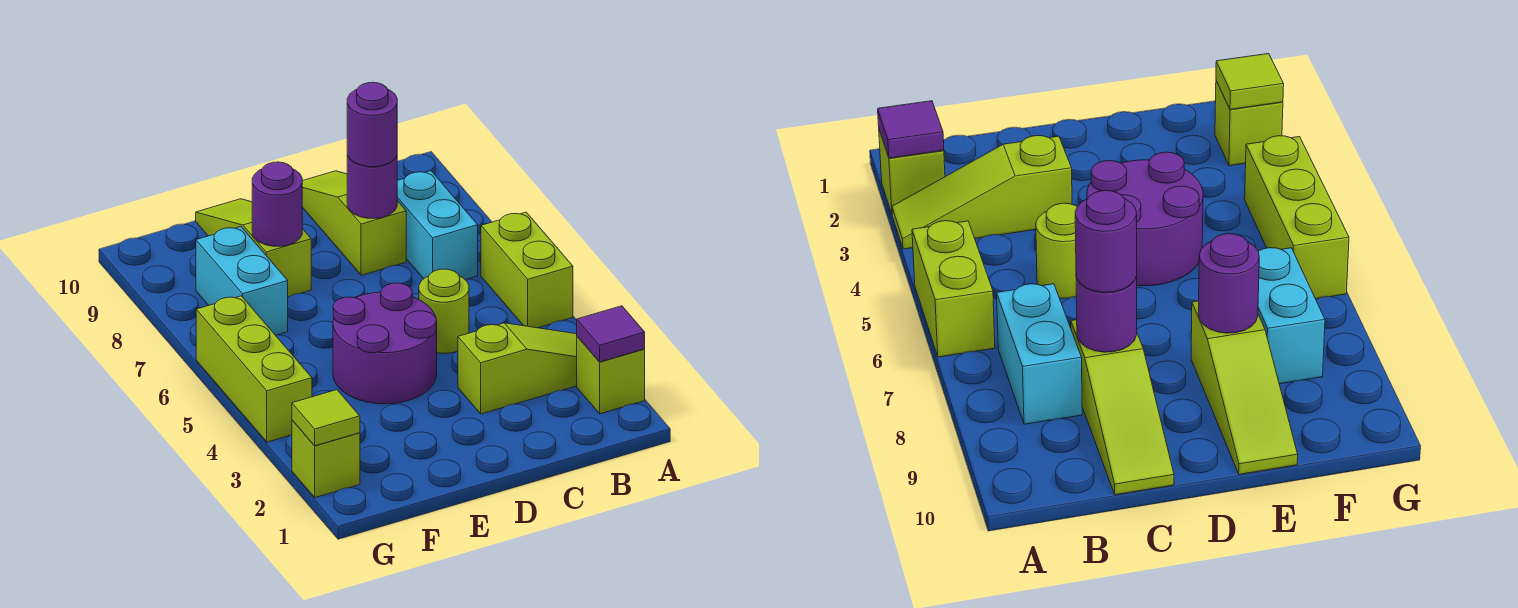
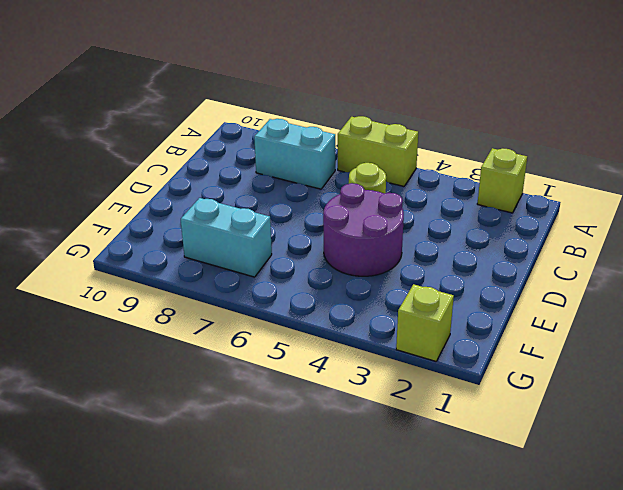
none -> lime 1x3 slope [458,323,577,414]
none -> lime 1x3 slope [302,171,406,275]
none -> lime 1x3 slope [196,199,311,297]

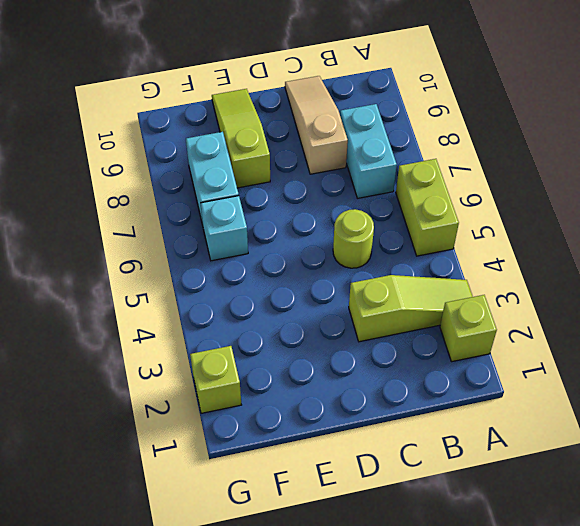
tan 1x3 slope [285,76,348,174] -> lime 1x3 slope [302,171,406,275]
cyan 1x1 brick [201,196,248,261] -> none
none -> purple 2x2 round brick [333,283,437,404]
none -> lime 1x3 brick [196,296,312,442]
none -> purple 1x1 tile [577,306,645,362]

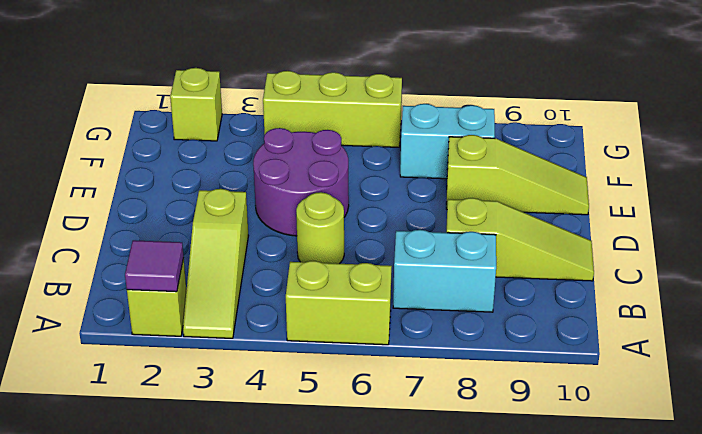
none -> purple 1x1 round brick [347,155,397,218]
none -> purple 1x1 round brick [252,162,302,246]
none -> lime 1x1 tile [292,390,360,446]

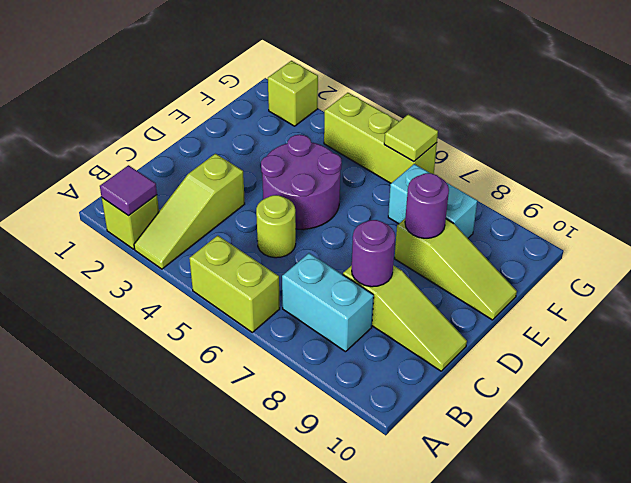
lime 1x1 tile [384,114,438,162] -> lime 1x1 tile moved to [292,390,360,446]
none -> purple 1x1 round brick [347,82,397,167]

